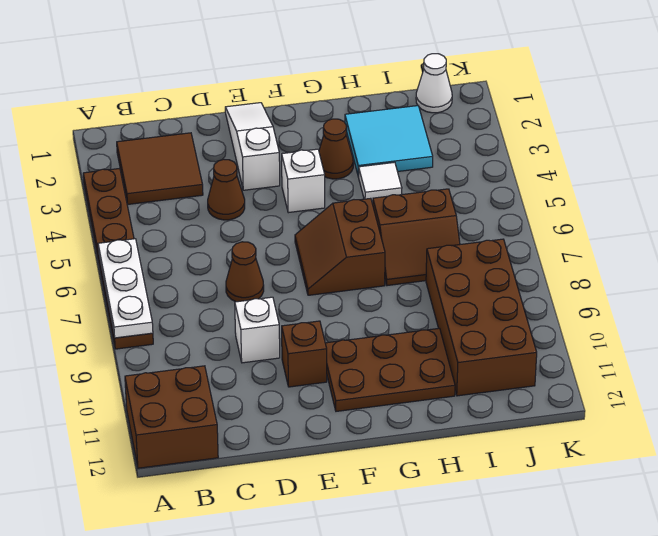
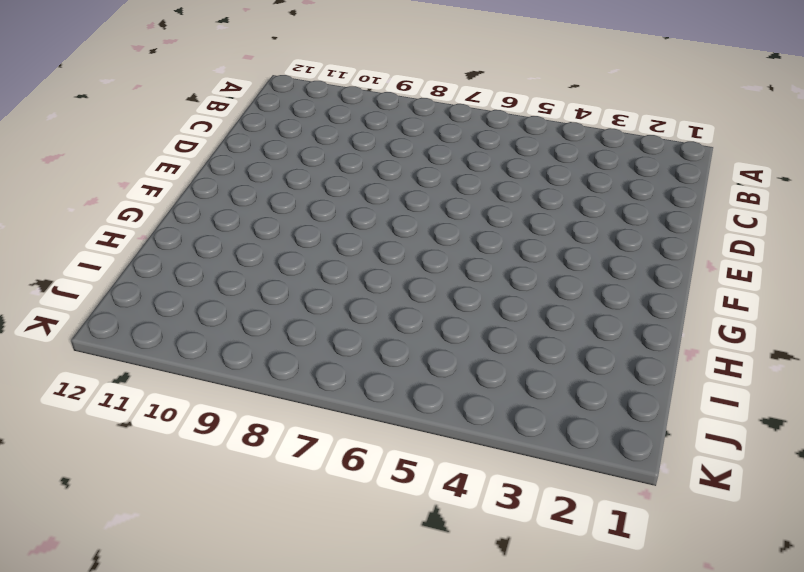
none -> brown 1x6 plate [83,168,153,349]
none -> brown 2x2 brick [125,366,218,468]
none -> brown 2x2 tile [117,133,203,204]

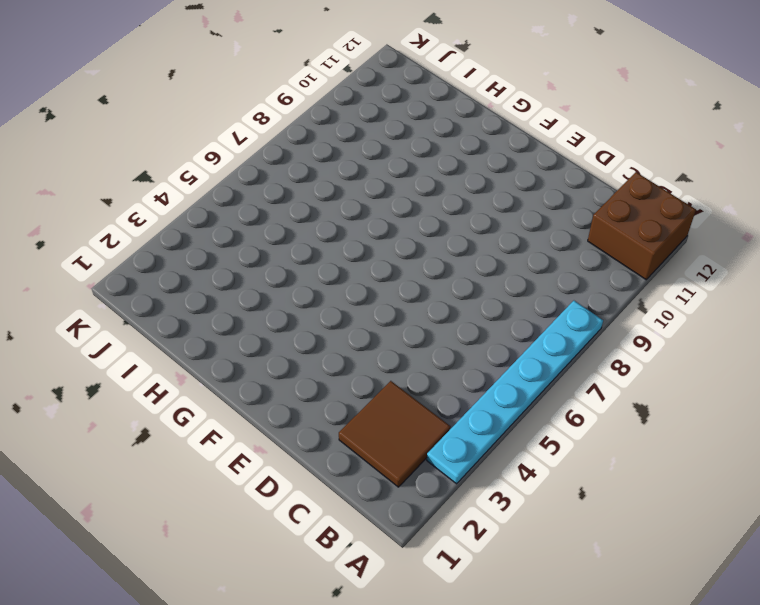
cyan 1x6 plate [427,301,603,484] -> brown 1x6 plate [83,168,153,349]
none -> brown 1x1 cone [208,159,245,220]
none -> brown 1x1 cone [226,242,264,302]
none -> white 1x1 brick [235,297,280,363]

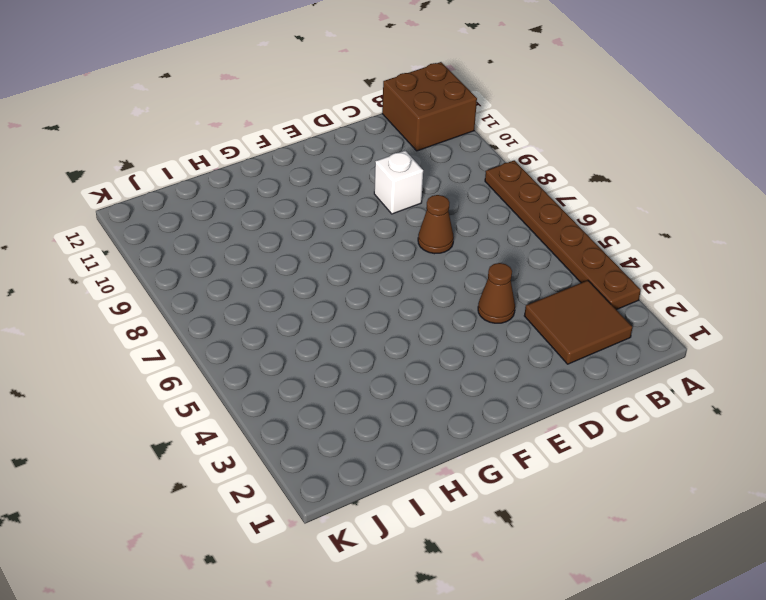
none -> white 1x3 slope [225,103,280,190]
none -> brown 1x1 brick [282,321,327,387]
none -> white 1x1 brick [282,149,325,213]

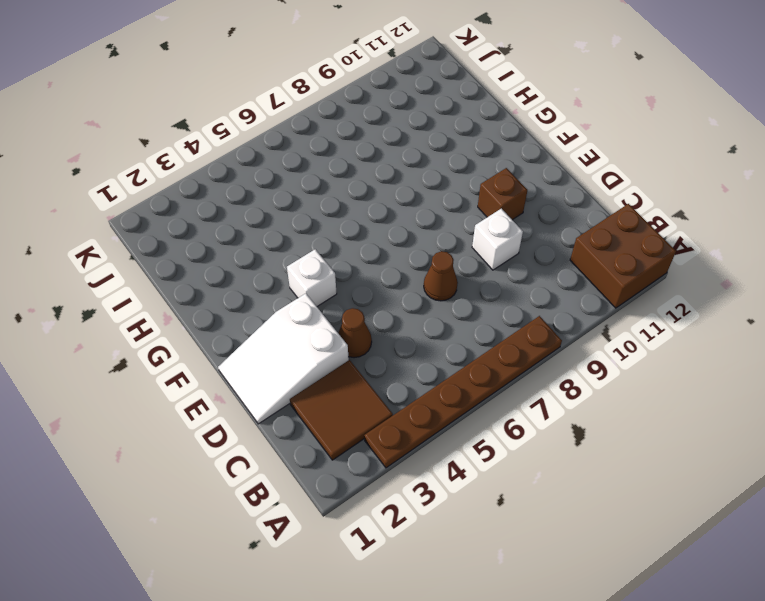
white 2x3 slope [218,293,349,424] -> white 1x3 slope [225,103,280,190]
none -> brown 2x2 slope [295,198,385,295]
none -> brown 2x3 plate [325,328,455,411]
none -> brown 1x1 cone [319,119,353,179]

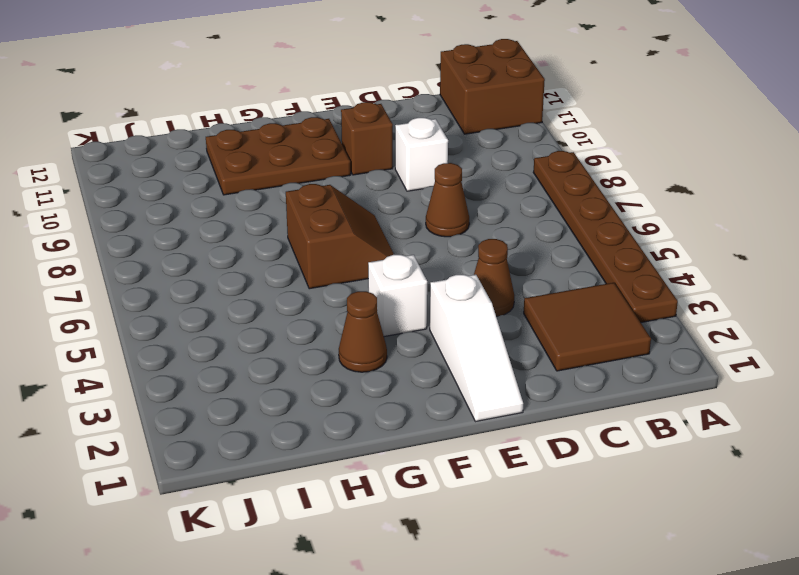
none -> cyan 2x2 tile [345,106,433,176]
none -> white 1x1 tile [359,162,402,202]
none -> brown 2x2 slope [373,189,460,286]

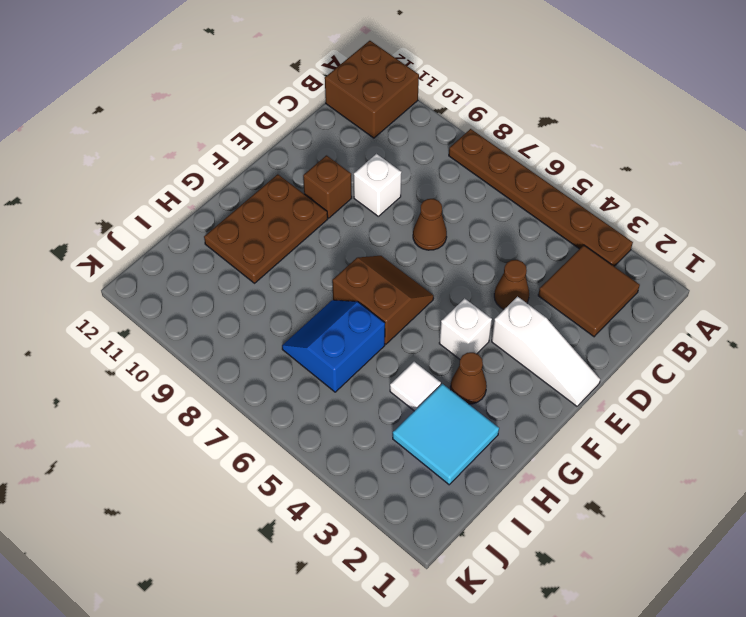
blue 2x2 slope [282,300,385,392] -> brown 2x2 slope [373,189,460,286]
none -> brown 2x4 brick [426,239,537,396]
none -> white 1x1 cone [416,54,452,113]
none -> white 1x3 plate [98,239,153,338]

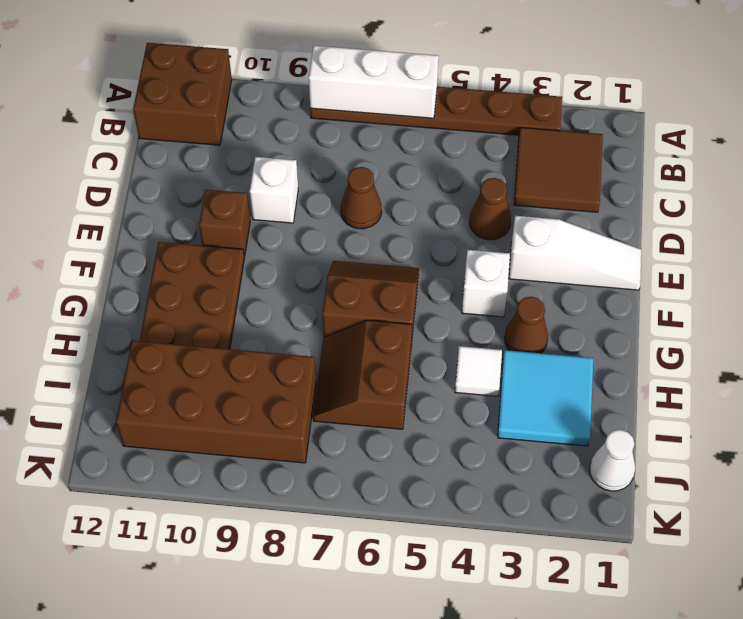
white 1x3 brick [309,46,439,118] -> white 1x3 plate [98,239,153,338]

